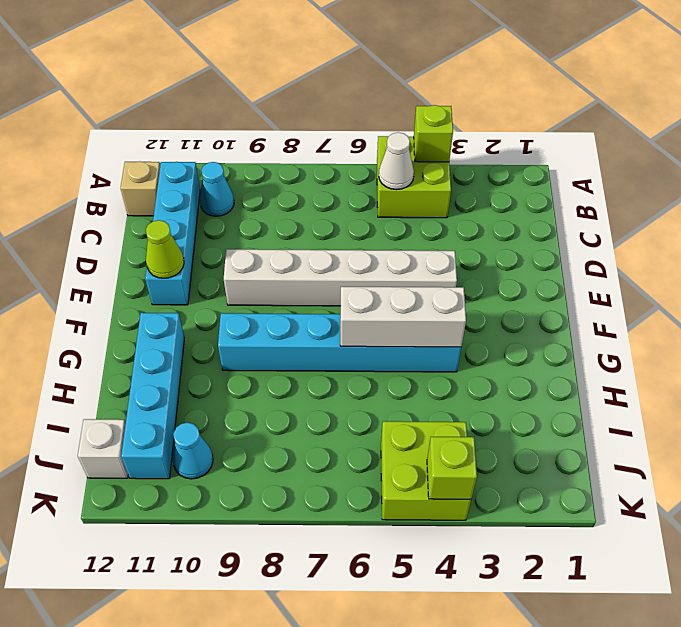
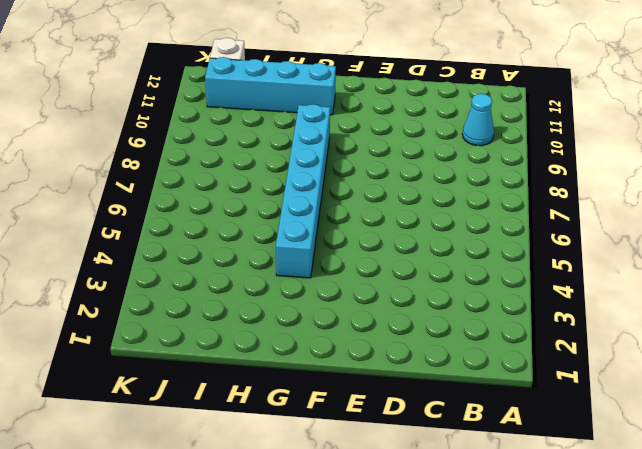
none -> lime 2x2 brick [377,136,451,218]
none -> cyan 1x4 brick [145,162,200,305]
none -> tan 1x1 brick [121,162,160,216]

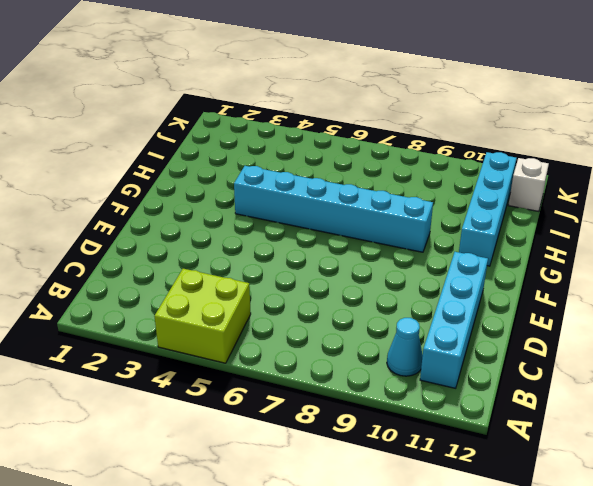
none -> tan 1x1 brick [121,162,160,216]
none -> white 1x6 brick [224,249,457,306]
none -> lime 2x2 brick [381,421,471,520]

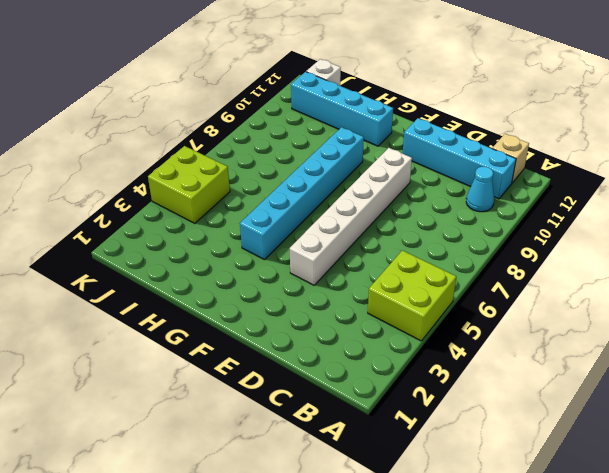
none -> cyan 1x1 cone [173,423,213,479]
none -> lime 1x1 brick [414,105,453,162]
none -> white 1x1 cone [379,132,414,190]

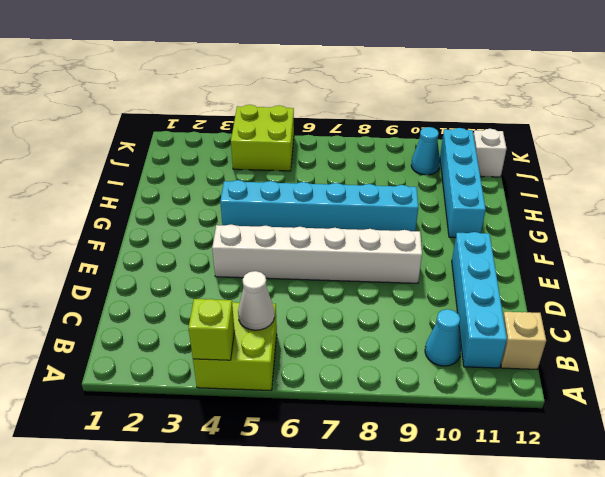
none -> lime 1x1 cone [146,220,184,278]
none -> white 1x3 brick [340,287,466,347]
none -> lime 1x1 brick [427,436,477,499]

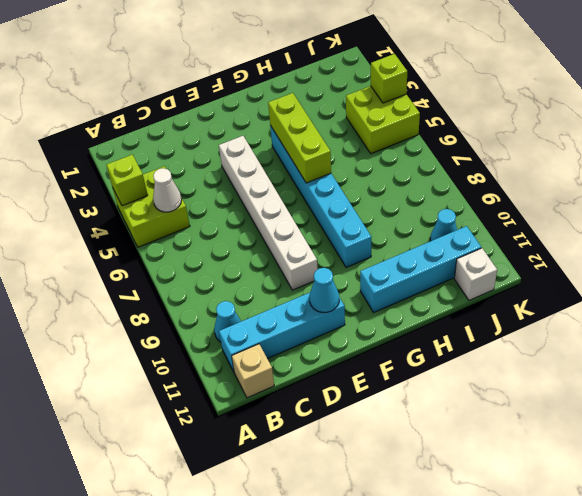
cyan 1x1 cone [309,268,339,312] -> lime 1x1 cone [146,220,184,278]
lime 1x3 brick [268,93,331,183] -> white 1x3 brick [340,287,466,347]

